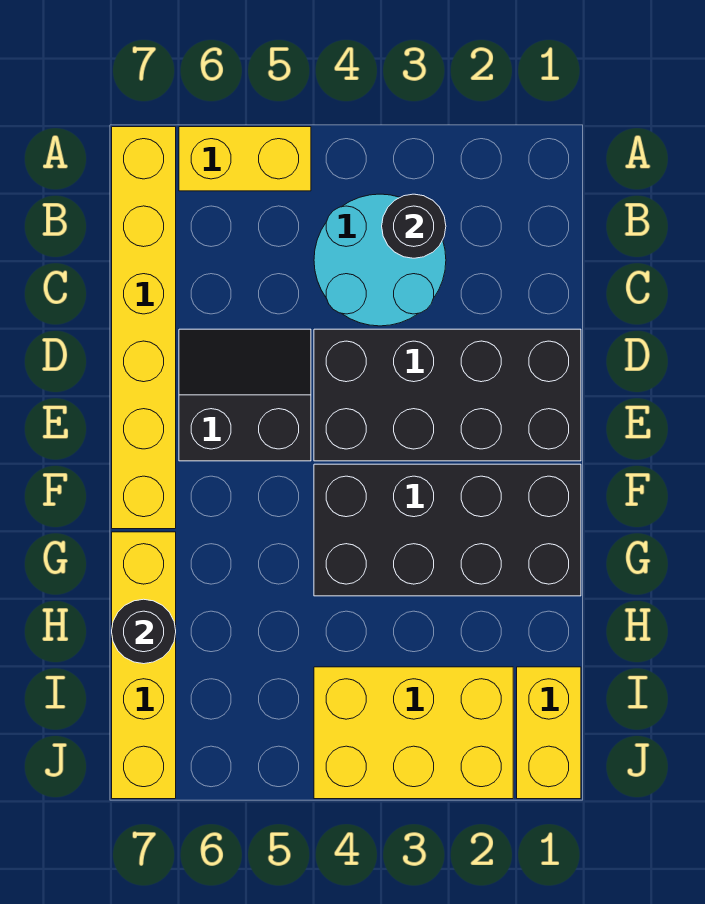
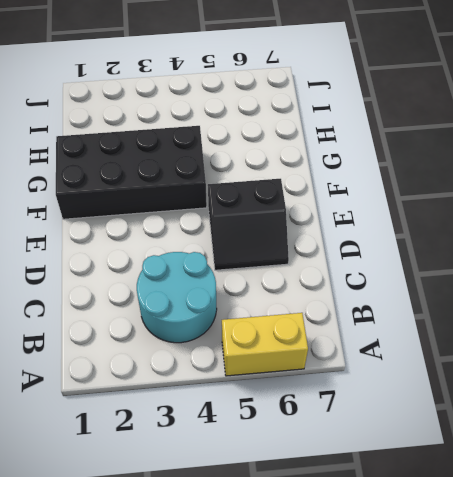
none -> yellow 1x6 brick [112,127,176,529]
none -> black 2x4 brick [314,329,581,461]

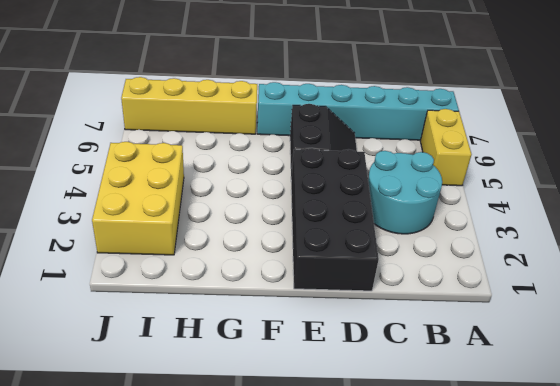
cyan 1x6 brick [257,82,459,140] -> yellow 1x6 brick [112,127,176,529]
none -> black 2x4 brick [314,464,581,596]
none -> yellow 1x2 brick [517,667,581,799]

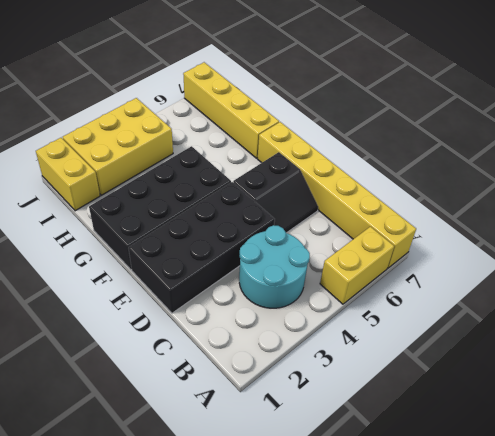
none -> black 1x1 round brick [382,194,446,258]
none -> black 1x1 round brick [112,599,176,664]

